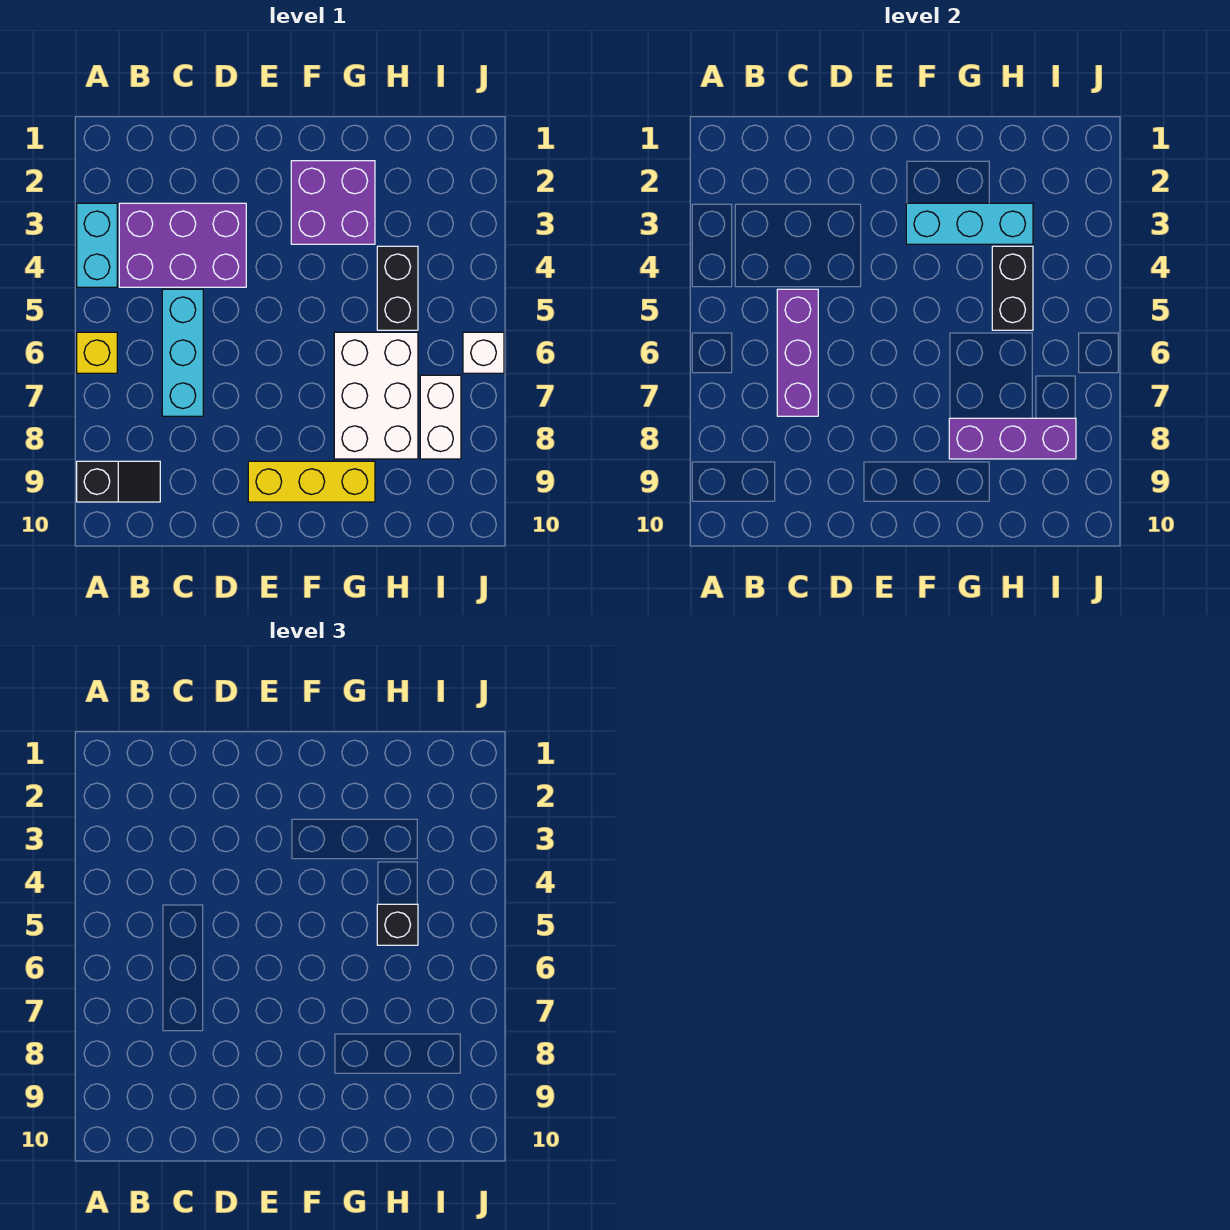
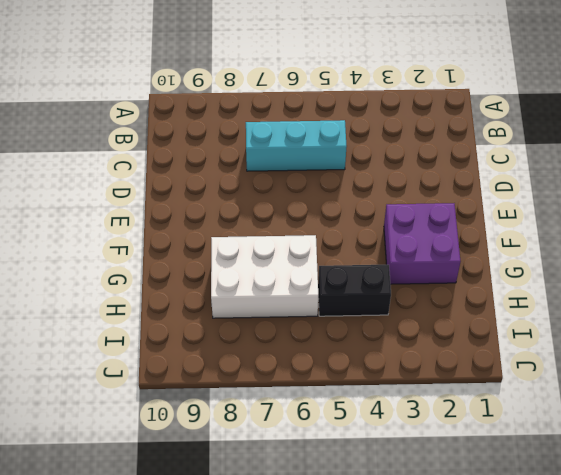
none -> cyan 1x2 brick [77,203,117,287]
none -> yellow 1x1 brick [77,332,117,373]
none -> black 1x2 slope [77,461,160,502]

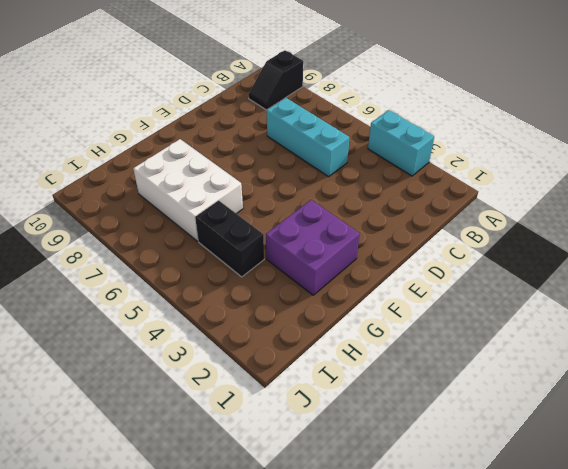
none -> yellow 1x1 brick [77,332,117,373]
none -> purple 2x3 brick [119,203,246,287]
none -> yellow 1x3 brick [248,461,375,502]

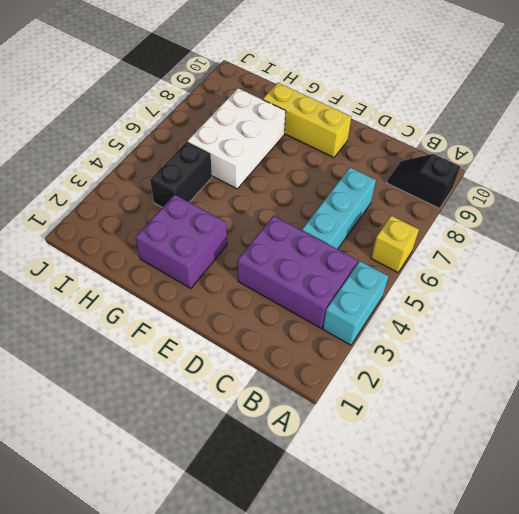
none -> white 1x2 brick [420,375,461,459]
none -> white 1x1 brick [463,332,504,373]
none -> purple 1x3 brick [777,289,818,416]

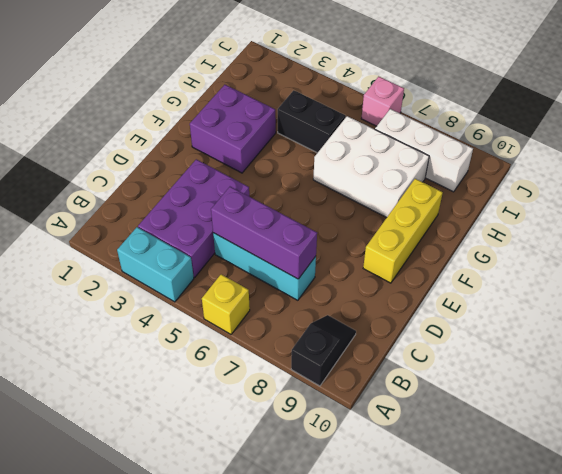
white 1x3 brick [375,109,473,192] -> white 1x2 brick [420,375,461,459]
pink 1x1 brick [361,77,404,126] -> white 1x1 brick [463,332,504,373]
none -> cyan 1x3 brick [906,203,1033,244]
none -> purple 1x3 brick [949,418,1076,459]
none -> black 1x2 brick [992,246,1033,330]

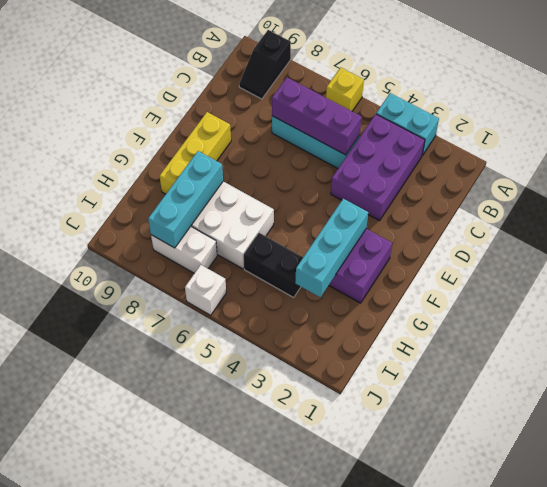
cyan 1x3 brick [148,151,223,248] -> purple 1x3 brick [949,418,1076,459]
none -> black 1x2 brick [992,246,1033,330]
none -> black 1x1 brick [377,904,418,945]

